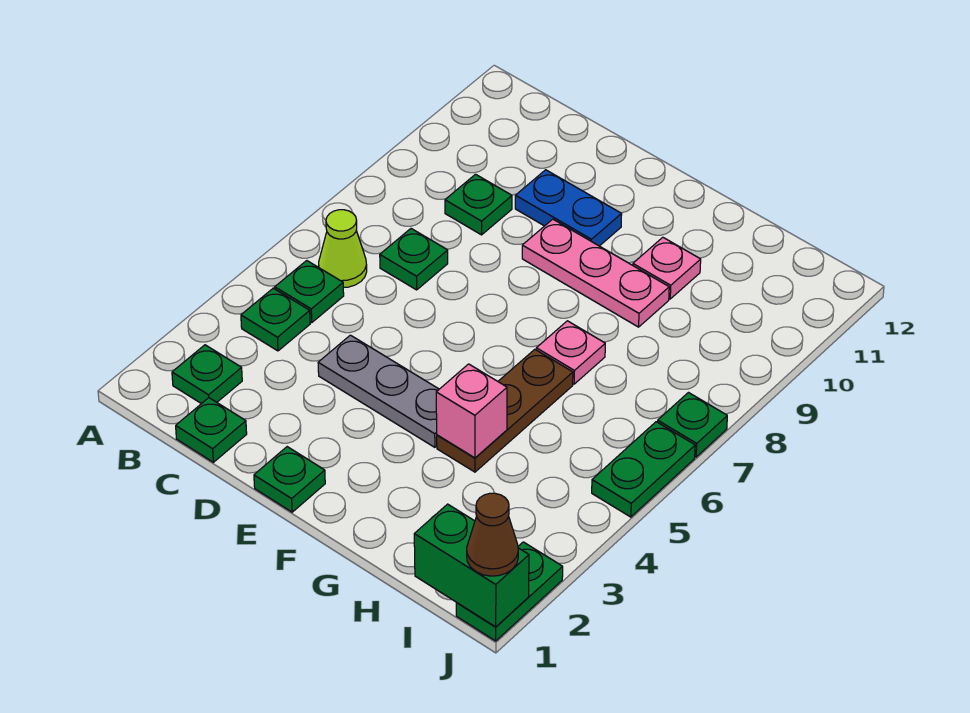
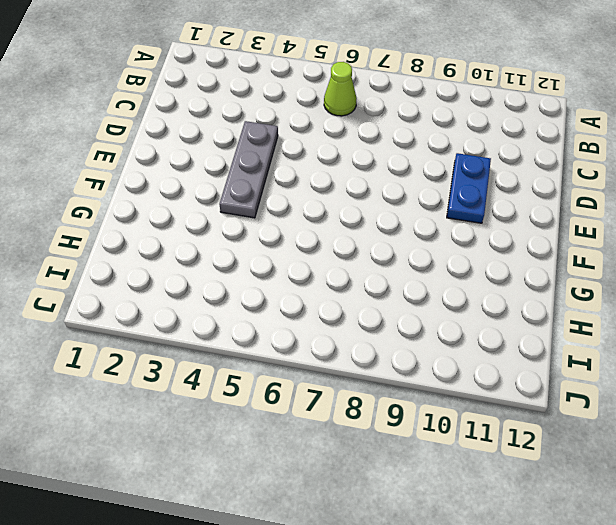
none -> green 1x1 plate [172,345,242,404]
none -> green 1x1 plate [241,288,310,351]
none -> green 1x1 plate [275,261,344,322]

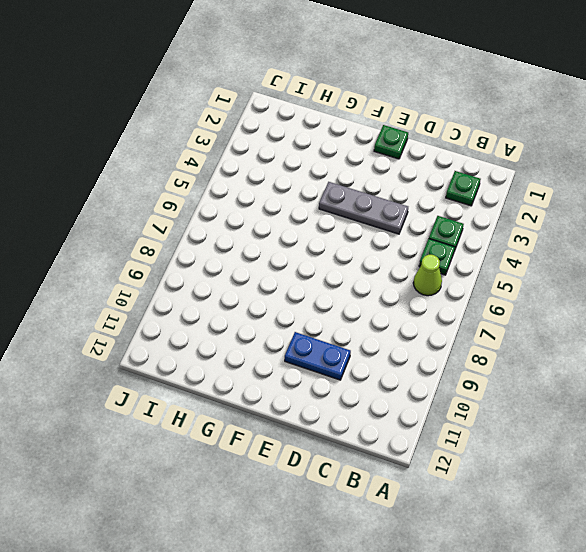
none -> green 1x1 plate [176,398,247,462]
none -> green 1x1 plate [380,229,448,290]
none -> green 1x1 plate [445,174,512,235]

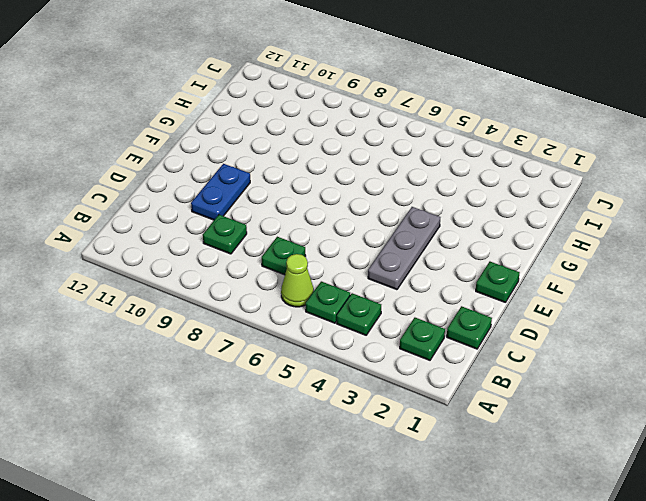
none -> pink 1x3 plate [522,219,669,327]
none -> brown 1x3 plate [437,349,573,472]
none -> pink 1x1 plate [536,321,605,384]

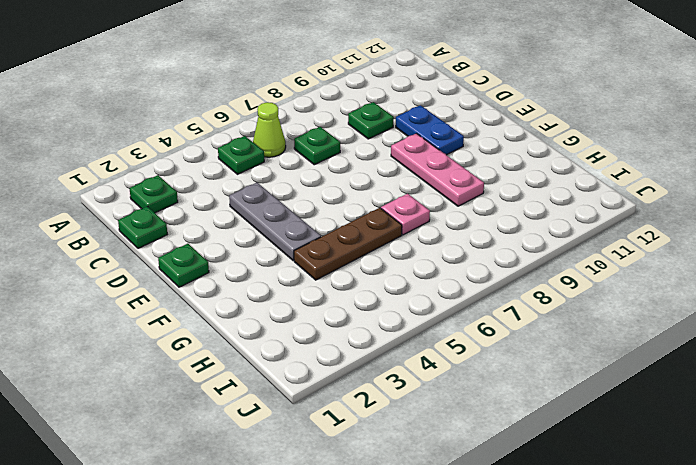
none -> green 1x1 plate [241,288,310,351]
none -> pink 1x1 plate [633,237,701,299]
none -> green 1x2 plate [456,542,563,641]

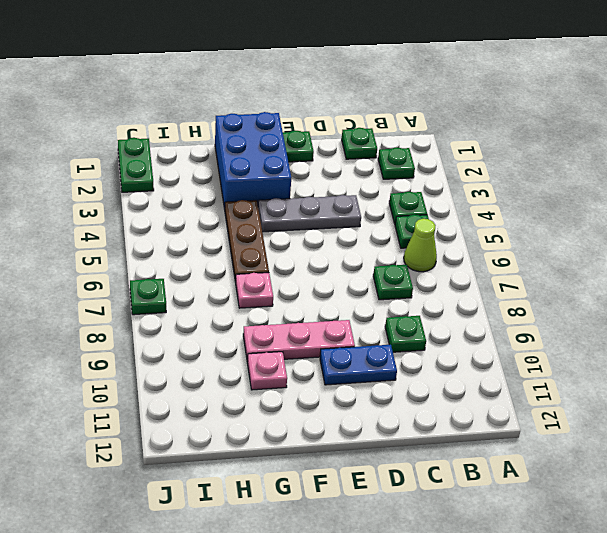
blue 2x3 brick [215,112,291,209] -> none
none -> green 1x2 plate [592,422,695,517]
none -> pink 1x1 brick [436,364,507,458]
none -> green 1x2 brick [414,504,529,627]

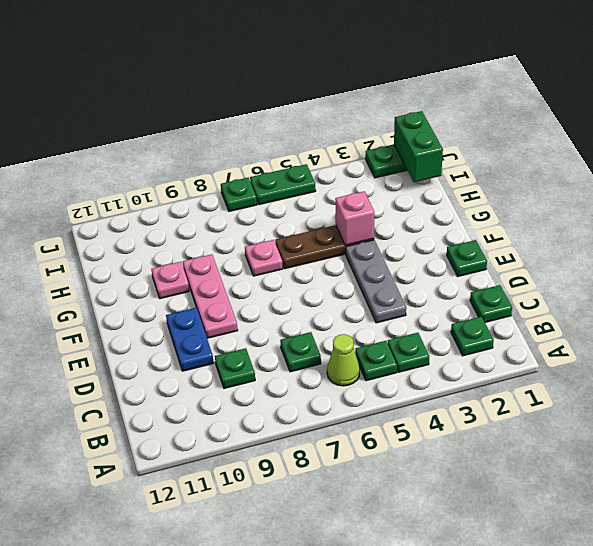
none -> brown 1x1 cone [467,493,518,576]

